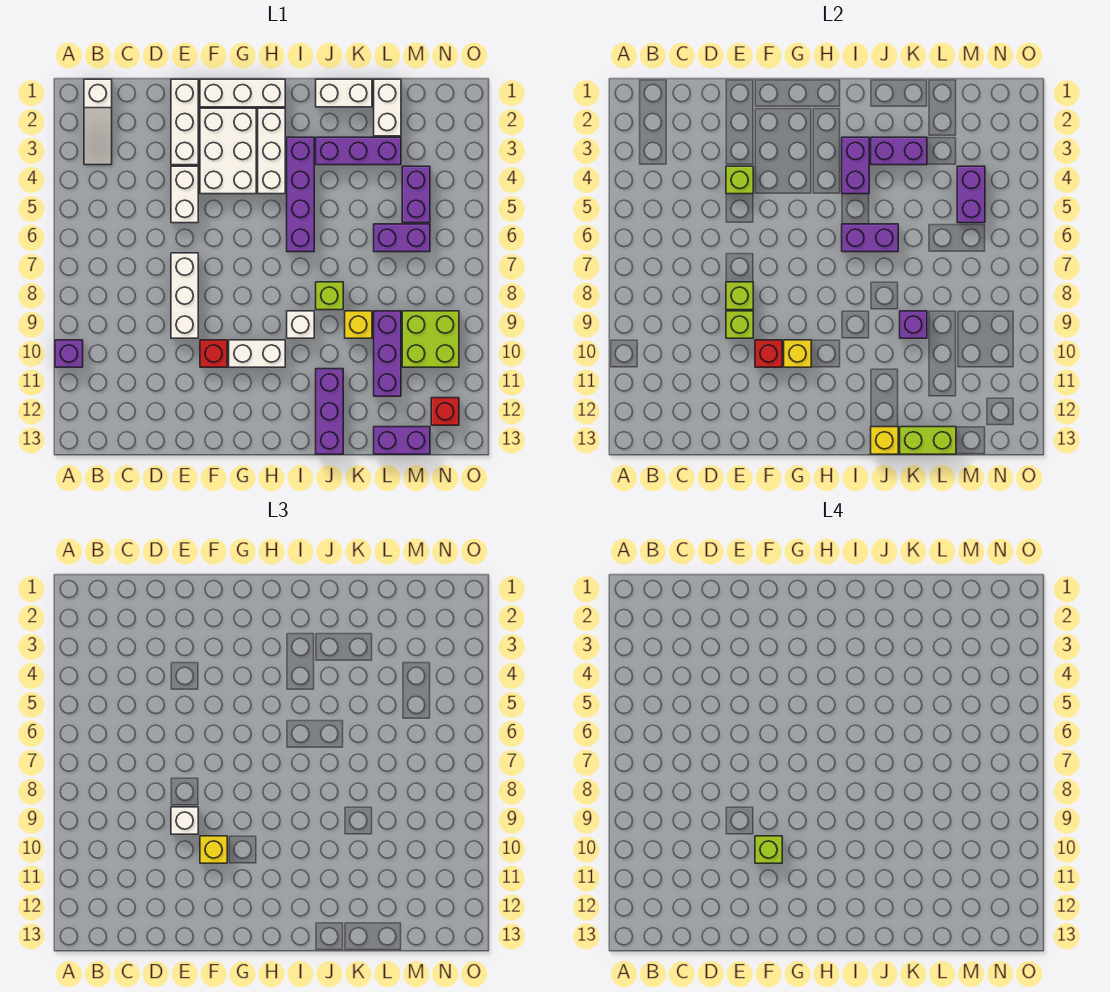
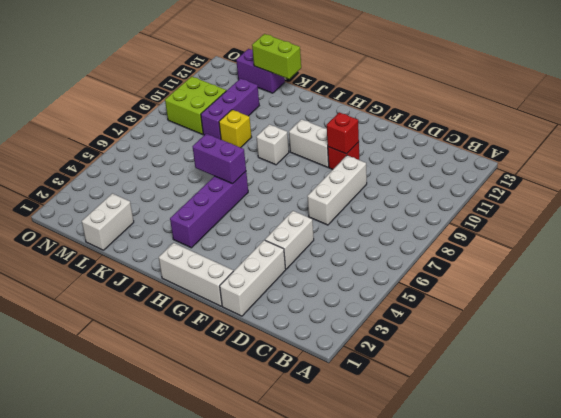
none -> purple 1x1 brick [55,340,83,367]
none -> white 1x3 slope [84,79,112,165]
none -> white 2x3 brick [200,108,256,194]
none -> white 1x3 brick [258,108,285,194]

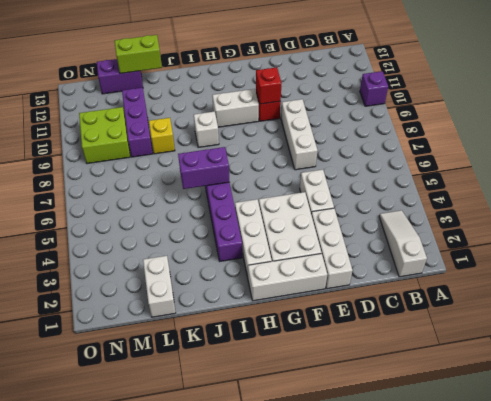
none -> white 1x2 brick [316,79,372,107]
none -> purple 1x3 brick [316,137,401,165]
none -> lime 1x1 brick [316,282,343,310]
none -> purple 1x3 brick [316,369,343,454]

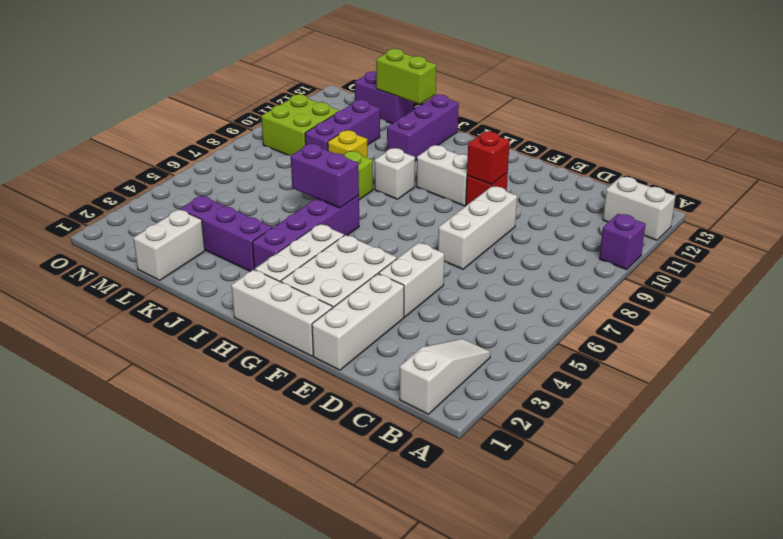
white 1x2 brick [603,177,676,240] -> white 1x2 brick moved to [316,79,372,107]
none -> purple 1x2 brick [374,224,430,252]
none -> purple 1x2 brick [402,166,430,223]
none -> red 1x1 brick [431,398,459,425]
none -> lime 1x1 brick [726,166,753,194]

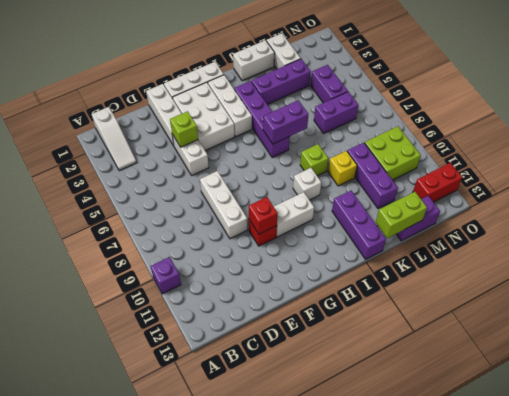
red 1x2 brick [413,163,462,202] -> red 1x1 brick [431,398,459,425]
none -> lime 1x1 brick [726,282,753,310]
none -> lime 1x1 brick [726,311,753,338]
none -> yellow 1x1 brick [784,340,811,367]
none -> purple 1x2 brick [842,137,869,194]

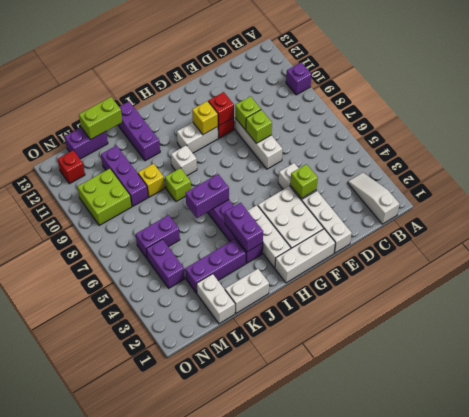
none -> purple 1x2 brick [871,137,927,165]
none -> yellow 1x1 brick [871,427,898,454]
none -> purple 1x1 brick [900,311,927,338]
none -> purple 1x2 brick [957,166,985,223]

